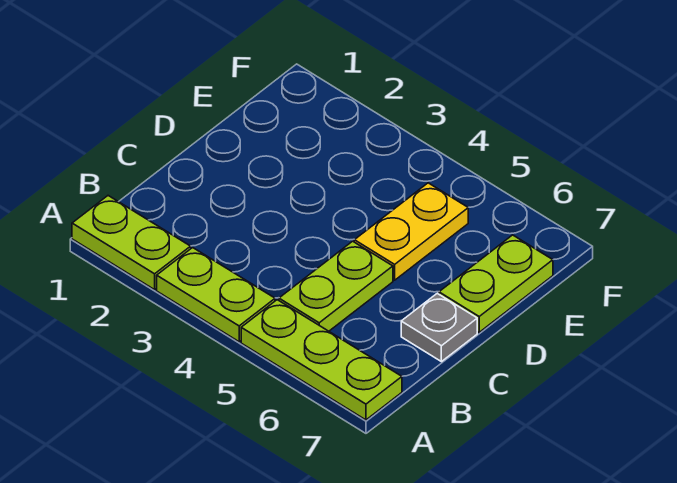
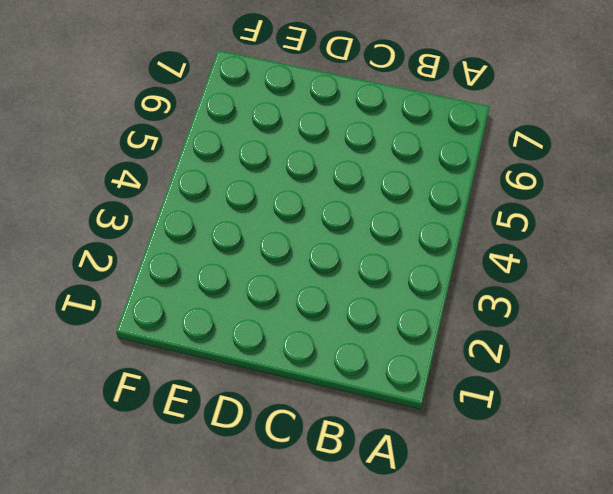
none -> lime 1x2 plate [72,196,191,290]
none -> lime 1x2 plate [157,248,275,342]

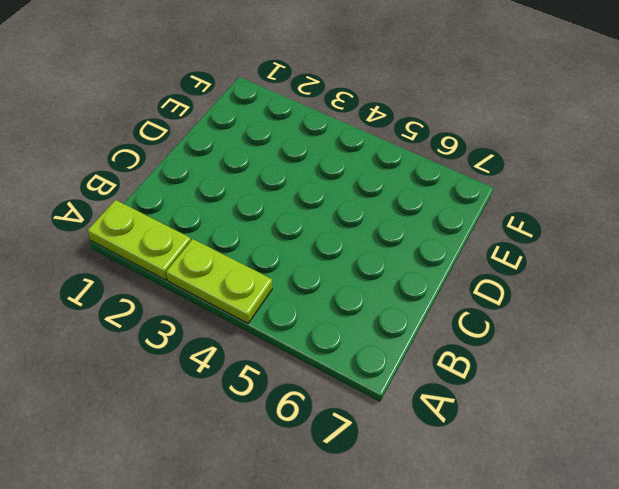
none -> lime 1x3 plate [241,300,402,420]
none -> lime 1x2 plate [279,241,393,331]

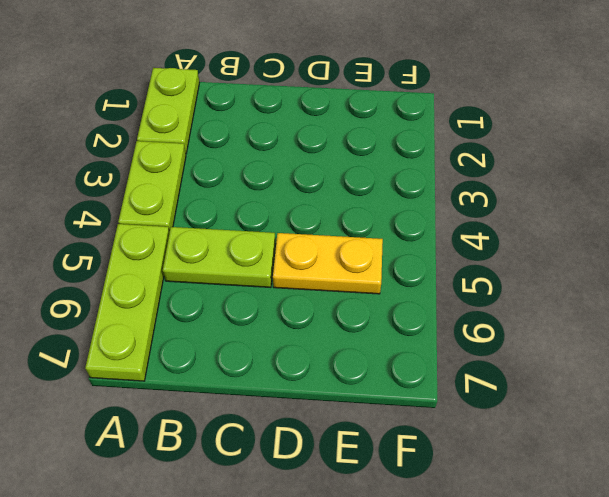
none -> grey 1x1 plate [401,293,477,362]
none -> lime 1x2 plate [439,235,553,332]

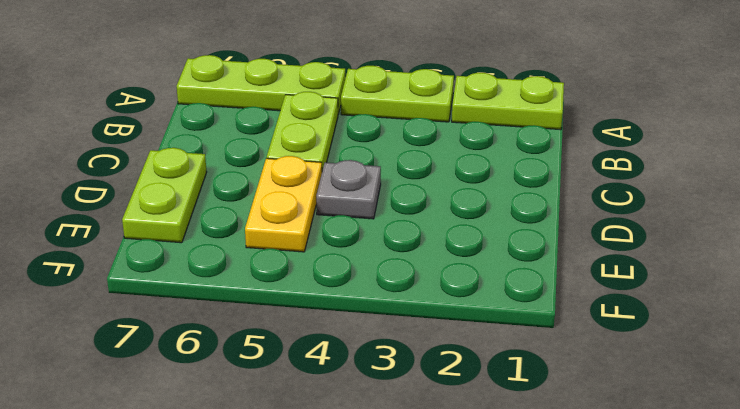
grey 1x1 plate [316,160,381,219] -> grey 1x1 plate moved to [401,293,477,362]

